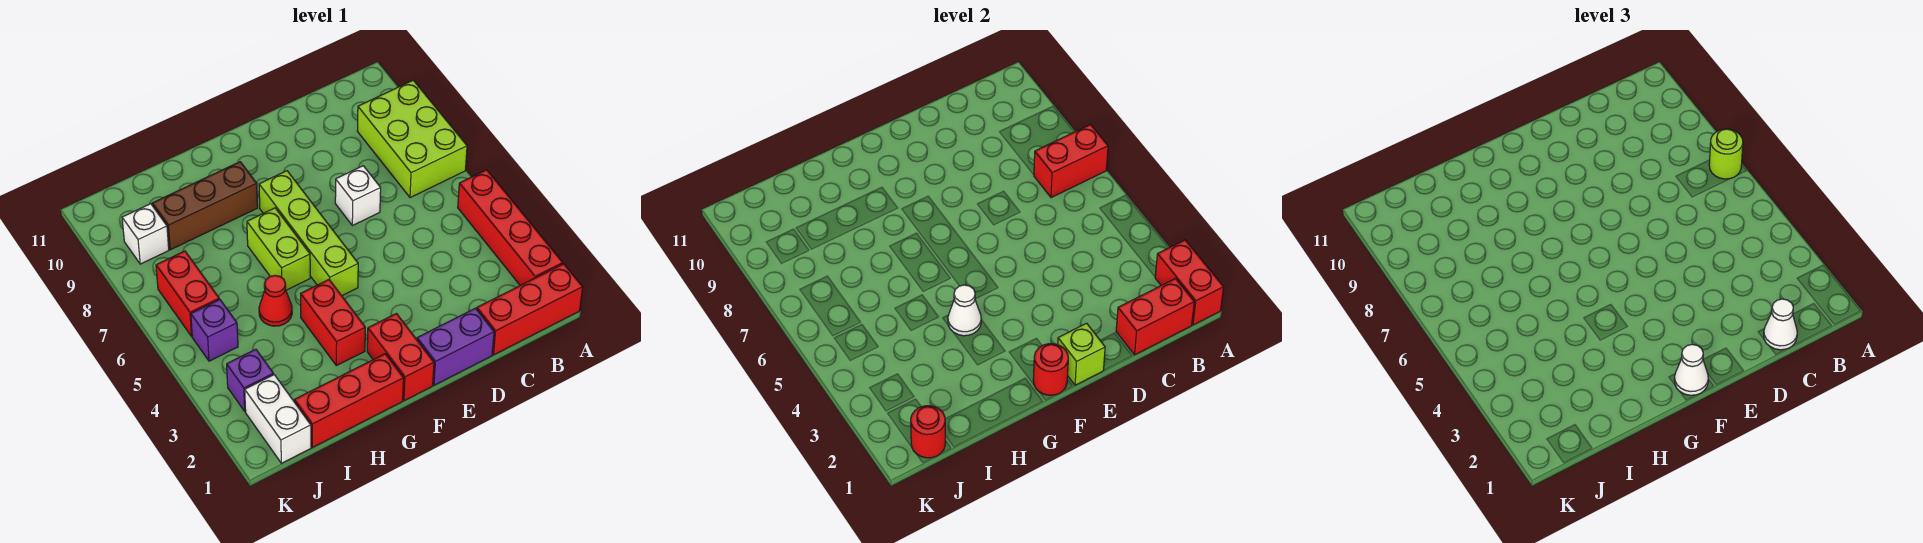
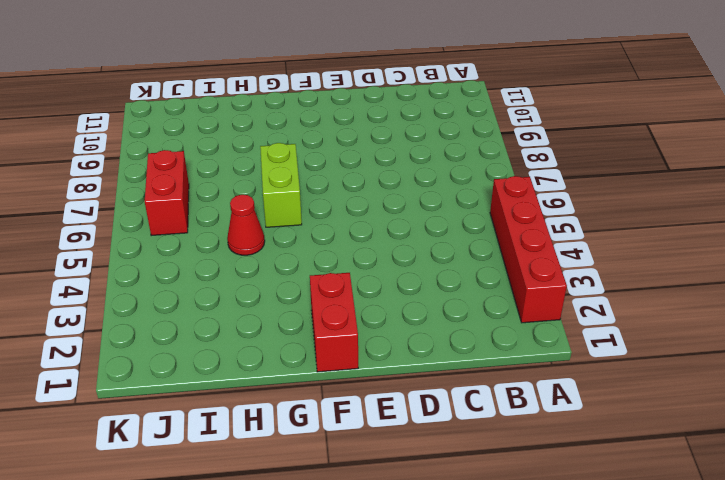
none -> red 1x3 brick [477,264,583,355]
none -> lime 2x3 brick [357,80,467,198]
none -> purple 1x2 brick [417,308,494,385]

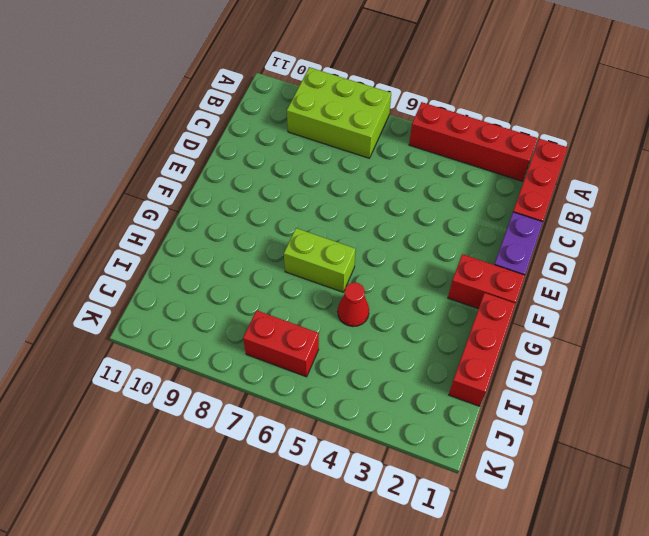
none -> white 1x1 brick [335,166,381,226]
none -> lime 1x4 brick [259,171,358,296]
none -> red 1x2 brick [301,280,365,366]

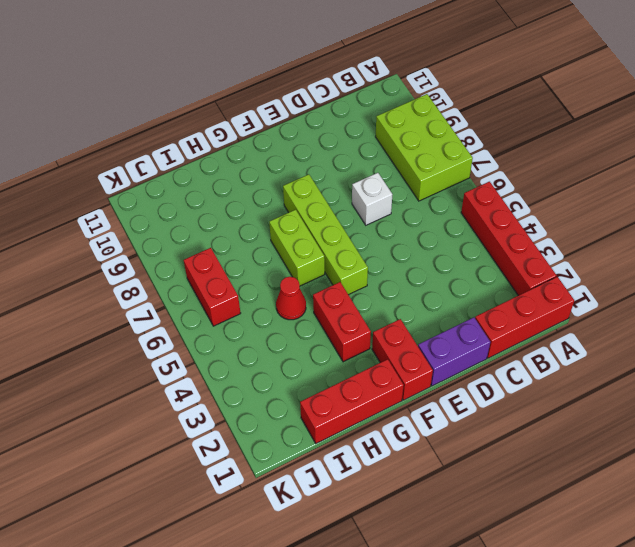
none -> brown 1x3 brick [152,162,258,250]
none -> white 1x2 brick [245,375,311,463]
none -> purple 1x1 brick [227,349,274,411]

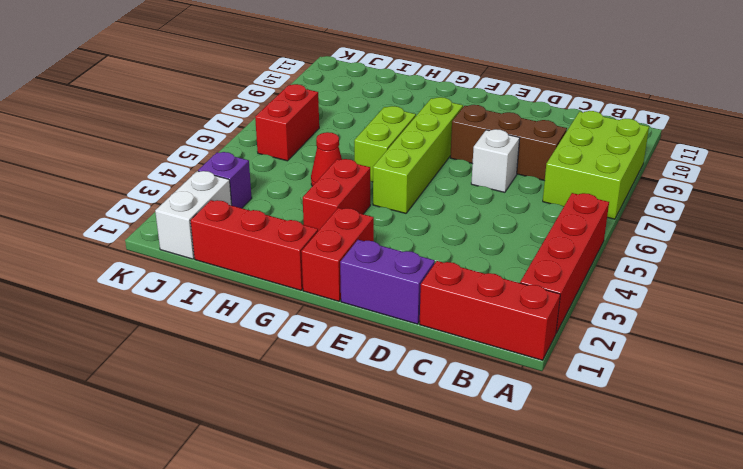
brown 1x3 brick [450,105,567,181] -> brown 1x3 brick moved to [152,162,258,250]
none -> purple 1x1 brick [191,299,238,361]
none -> white 1x1 brick [122,204,169,264]
none -> red 1x2 brick [1155,240,1224,325]

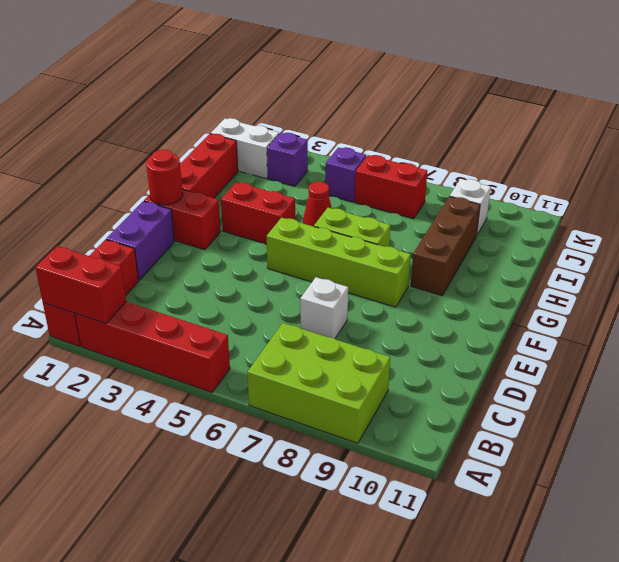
none -> red 1x2 brick [1034,125,1108,198]
none -> red 1x2 brick [1116,279,1194,355]
none -> lime 1x1 brick [1058,323,1105,385]

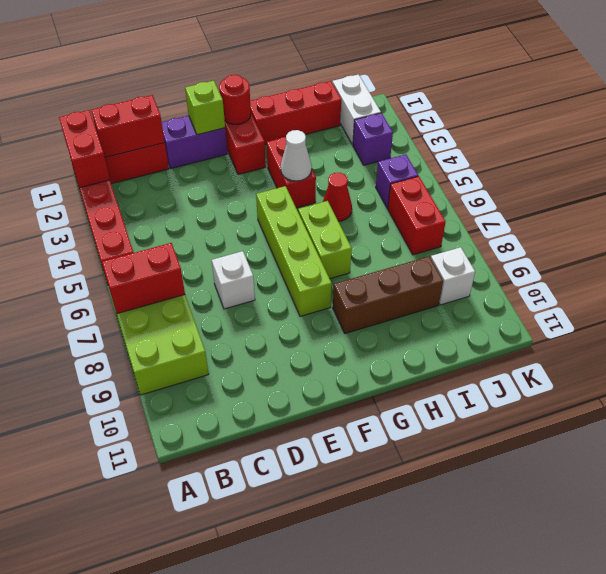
none -> red 1x1 round brick [911,406,945,458]
none -> lime 1x1 round brick [1709,129,1743,179]
none -> white 1x1 cone [1764,299,1797,350]

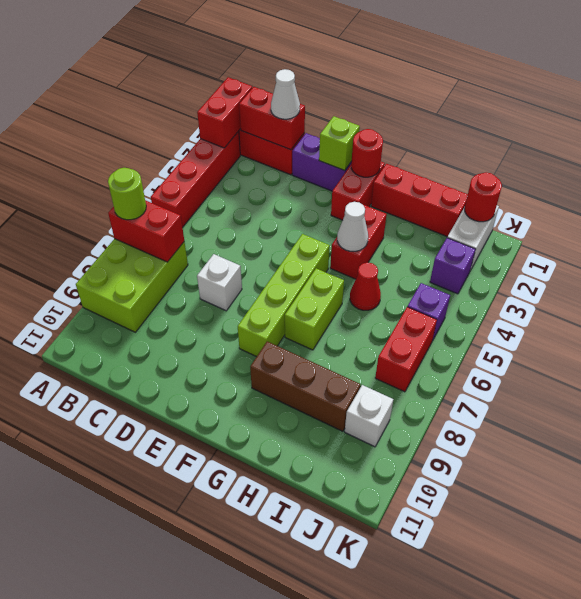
none -> white 1x1 cone [1674,344,1708,395]

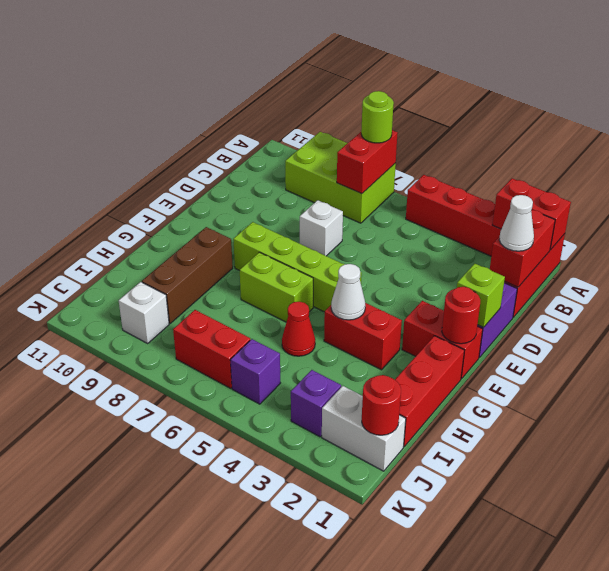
none -> white 1x1 cone [1674,344,1708,395]

